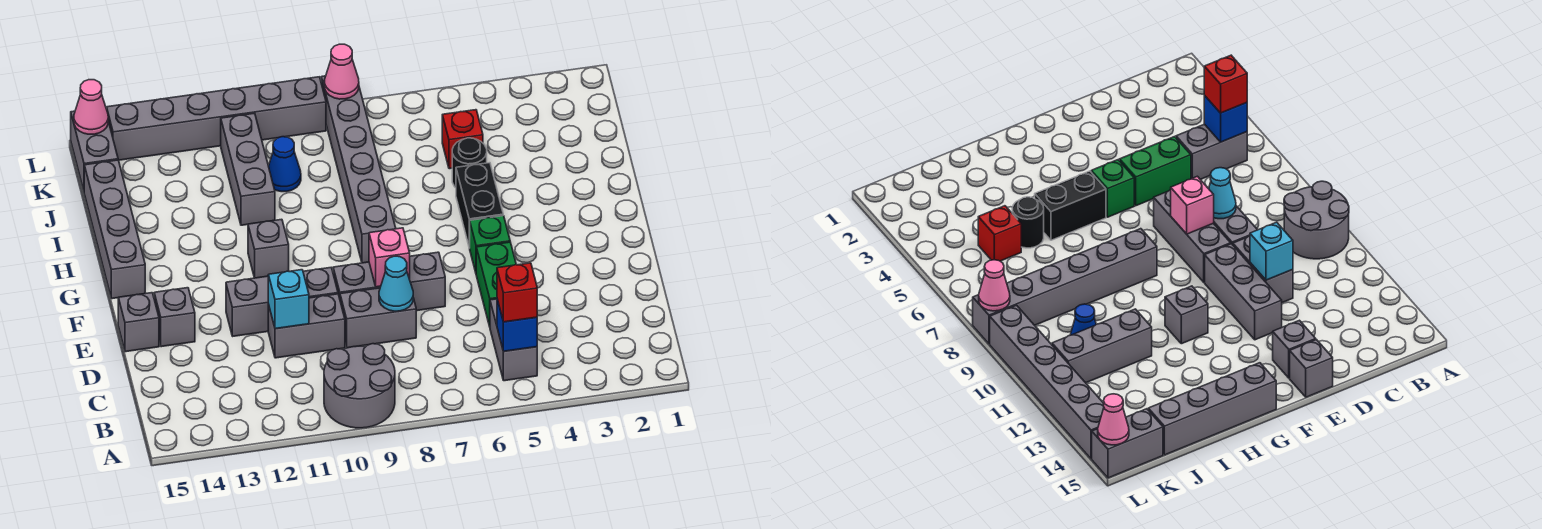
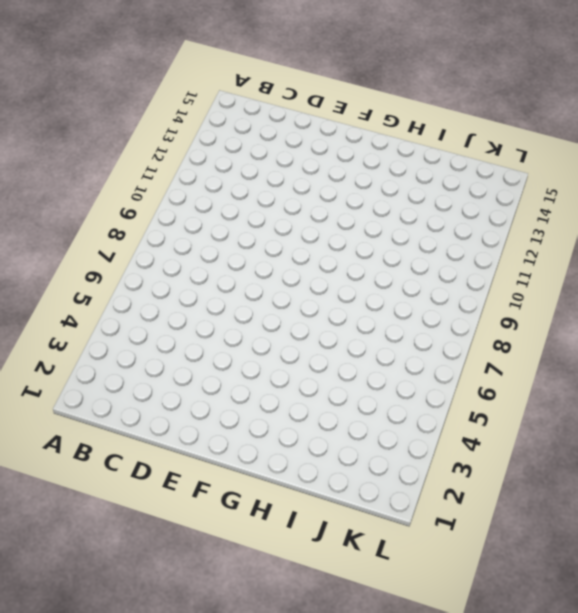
none -> grey 2x2 round brick [324,344,395,428]
none -> grey 1x2 brick [490,299,537,381]
none -> green 1x2 brick [476,242,516,326]

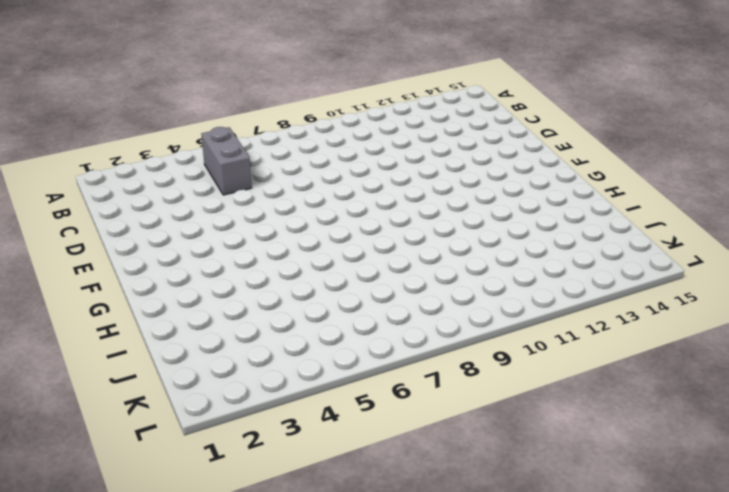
none -> grey 2x2 round brick [324,344,395,428]
none -> green 1x2 brick [476,242,516,326]
none -> grey 1x2 brick [340,288,416,348]

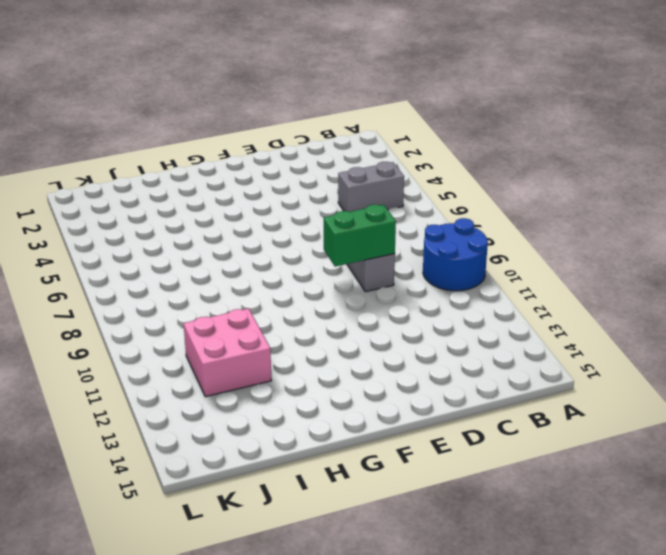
blue 2x2 round brick [423,218,488,291] -> grey 2x2 round brick [324,344,395,428]
green 1x2 brick [324,205,396,267] -> green 1x2 brick moved to [476,242,516,326]
pink 2x2 brick [184,308,271,397] -> grey 1x3 brick [221,113,275,225]
none -> grey 1x2 brick [268,294,345,358]
none -> grey 1x3 brick [333,252,445,311]
none -> grey 1x3 brick [226,268,338,336]

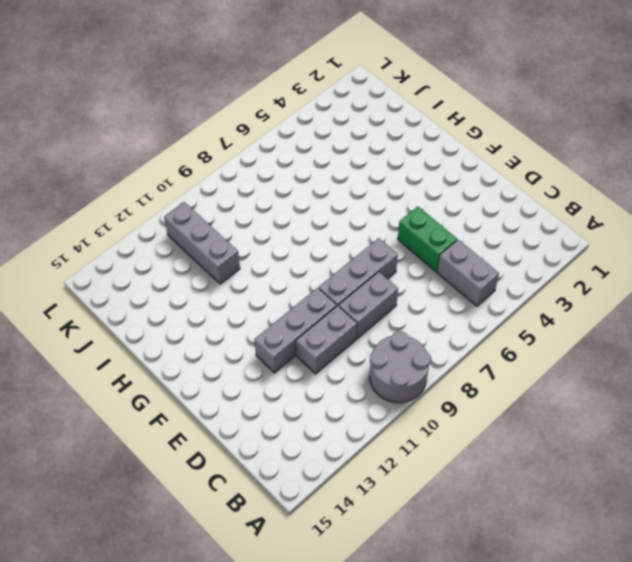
none -> grey 1x1 brick [154,288,195,347]
none -> grey 1x1 brick [118,293,159,352]
none -> green 1x1 brick [470,216,510,272]

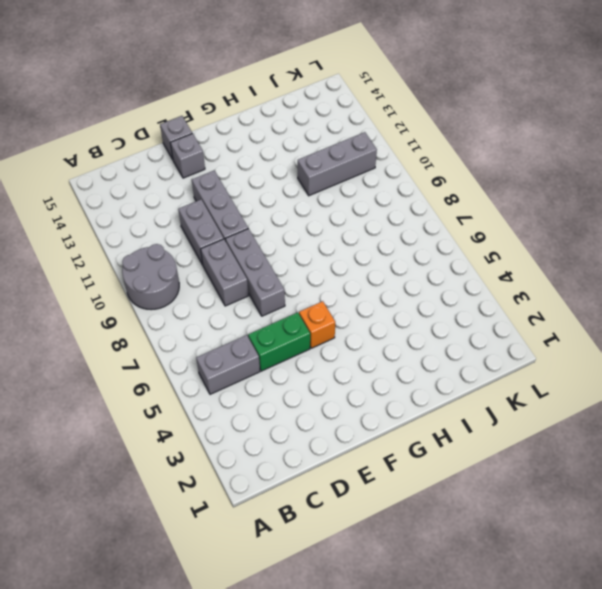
orange 1x1 brick [299,301,335,348] -> green 1x1 brick [470,216,510,272]
none -> black 1x2 brick [456,163,503,248]
none -> grey 1x6 brick [321,76,396,263]
none -> grey 1x1 brick [248,219,289,278]

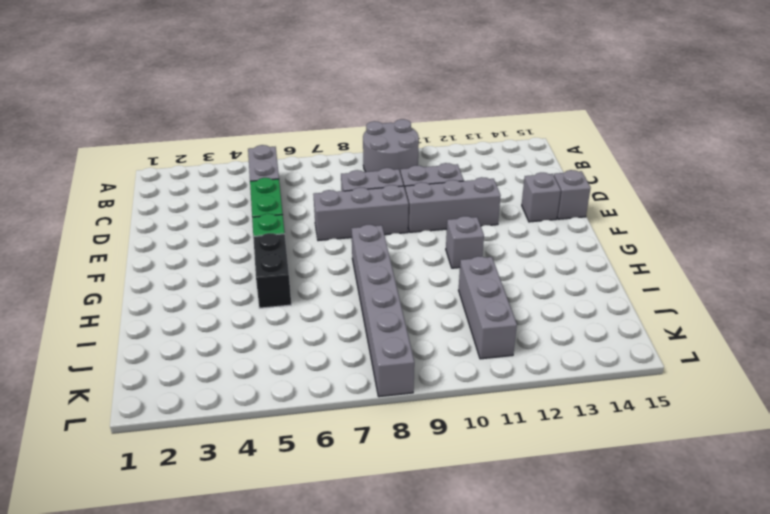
none -> grey 1x4 brick [84,160,145,299]
none -> black 1x1 round brick [452,138,487,188]
none -> red 1x1 brick [442,110,483,169]

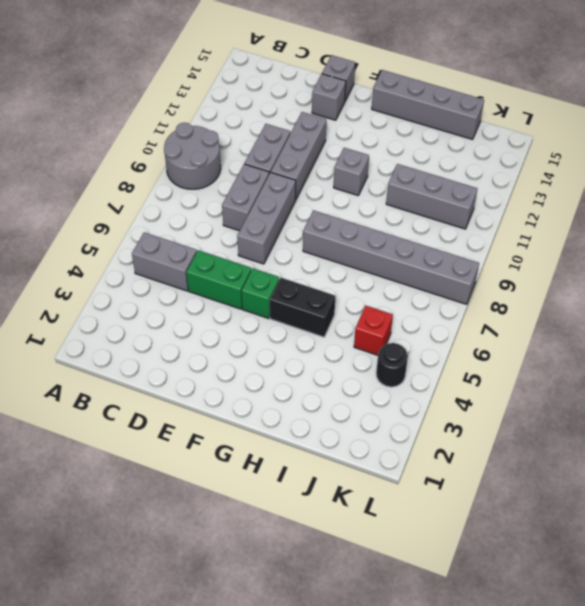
black 1x1 round brick [376,343,408,387] -> black 1x1 round brick moved to [452,138,487,188]
none -> blue 1x1 cone [269,137,301,192]
none -> grey 1x2 brick [71,111,118,190]
none -> grey 1x6 brick [107,77,326,160]

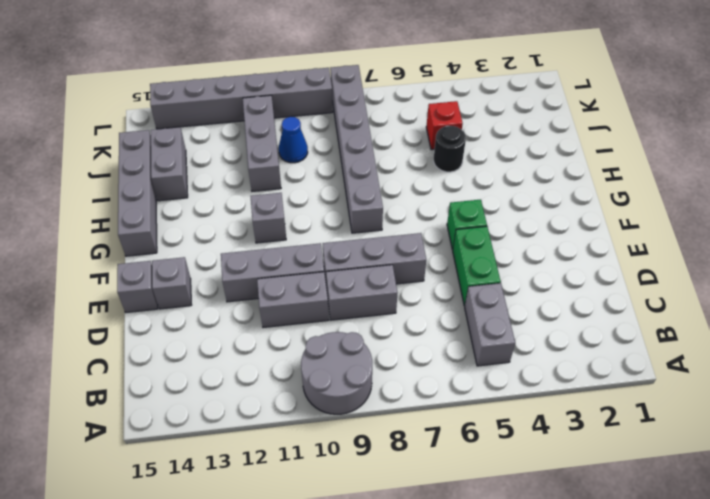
grey 1x2 brick [151,127,188,201] -> grey 1x2 brick moved to [71,111,118,190]
none -> black 1x2 brick [456,163,503,248]
none -> blue 1x1 brick [497,299,537,351]
none -> cyan 1x1 cone [379,256,413,311]

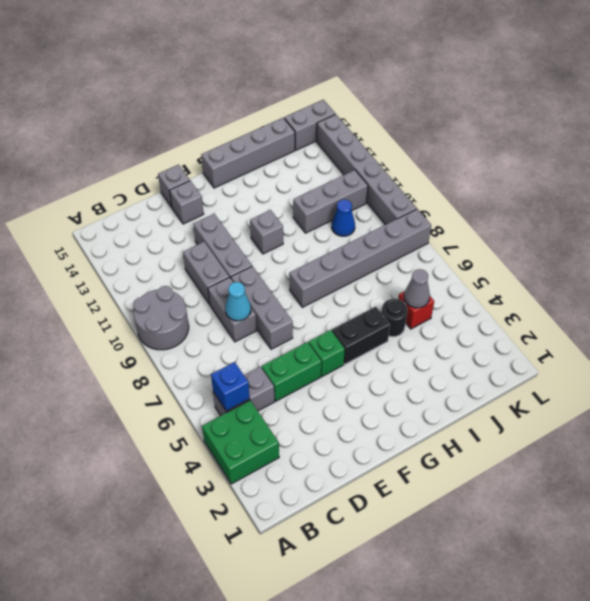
green 2x2 brick [202,400,279,484] -> none
grey 1x1 cone [404,269,430,308] -> none
none -> cyan 1x1 brick [268,270,309,329]
none -> pink 1x1 brick [369,228,410,287]
none -> pink 1x1 cone [324,44,359,99]

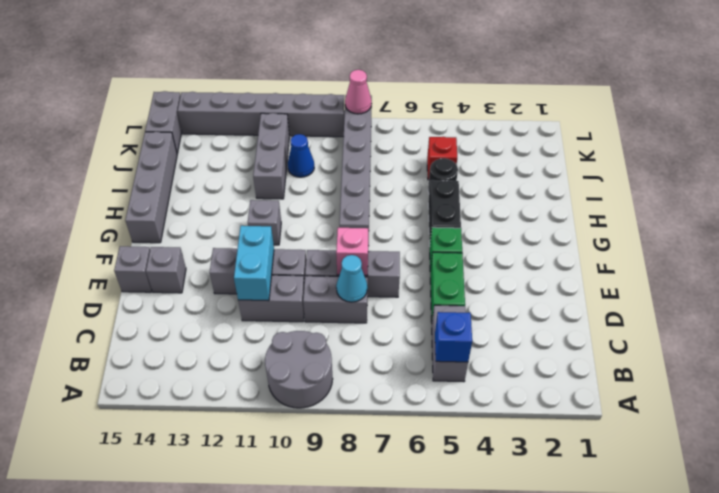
cyan 1x2 brick [234,226,274,301] -> cyan 1x1 brick [268,270,309,329]
none -> pink 1x1 cone [74,80,108,134]
none -> red 1x1 brick [497,263,537,322]

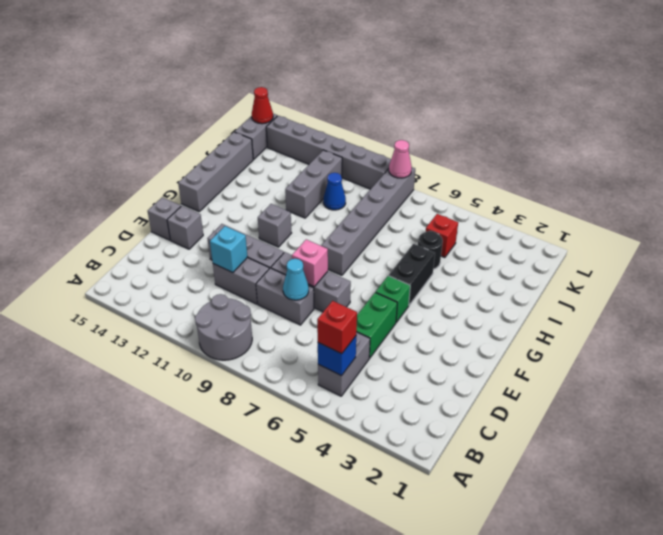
red 1x1 cone [252,87,273,124] -> pink 1x1 cone [74,80,108,134]

